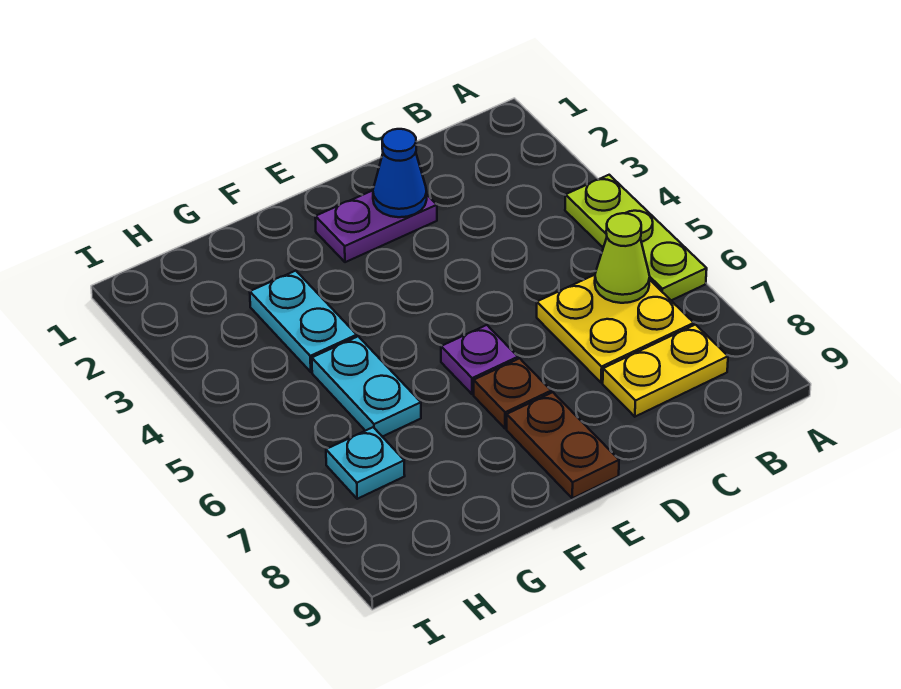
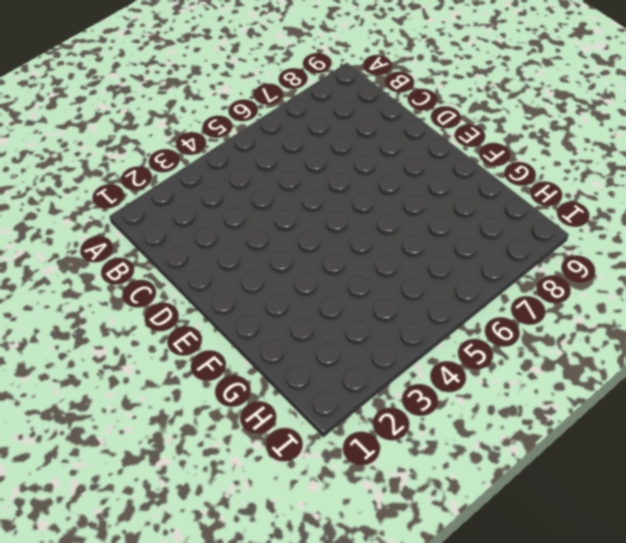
none -> lime 1x3 plate [565,175,707,300]
none -> yellow 2x2 plate [537,275,694,383]
none -> yellow 1x2 plate [603,325,728,417]

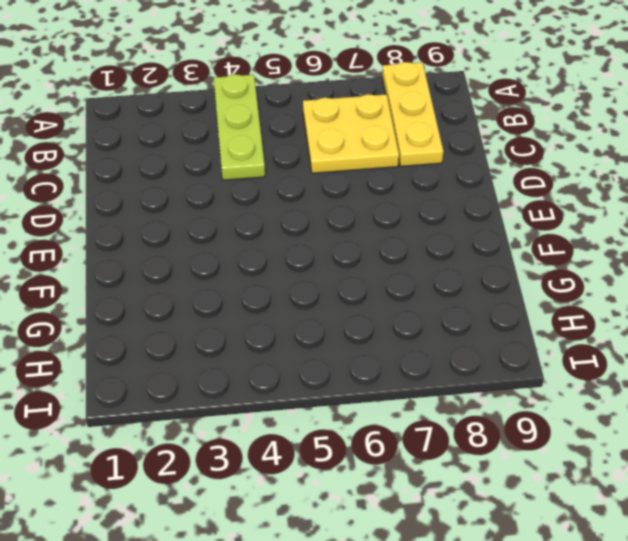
lime 1x3 plate [214,74,265,180] -> lime 1x3 plate turned to [565,175,707,300]
yellow 1x3 plate [382,62,443,166] -> yellow 1x2 plate [603,325,728,417]
none -> purple 1x2 plate [315,191,437,262]
none -> purple 1x1 plate [441,325,518,394]
none -> brown 1x1 plate [474,358,551,428]

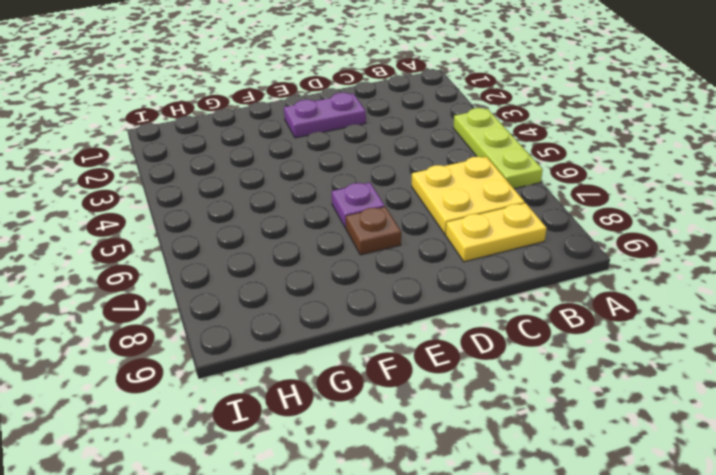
none -> brown 1x2 plate [507,392,619,498]
none -> cyan 1x2 plate [250,271,357,372]
none -> cyan 1x2 plate [312,336,421,437]

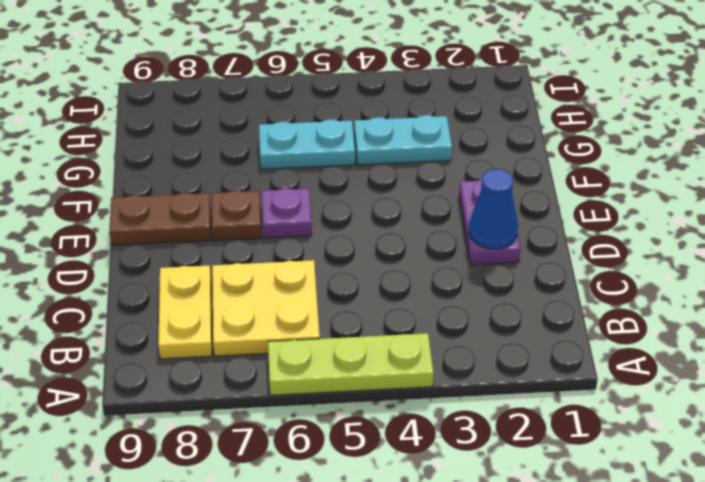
none -> cyan 1x1 plate [326,427,405,499]
none -> lime 1x1 cone [595,213,650,303]

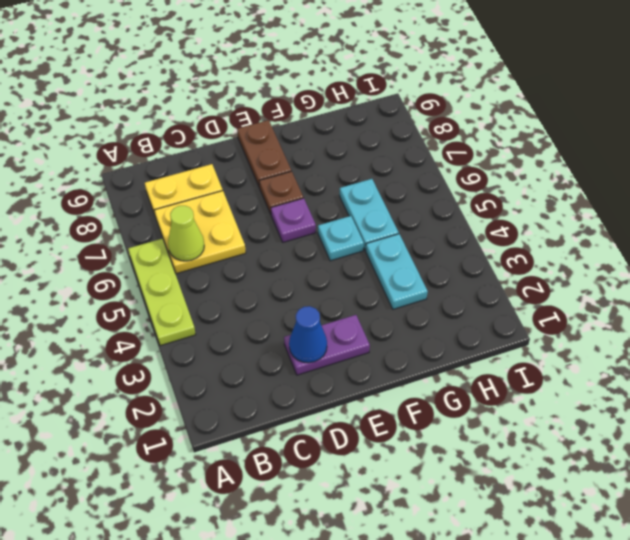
cyan 1x1 plate [318,216,364,261] -> cyan 1x1 plate moved to [326,427,405,499]

